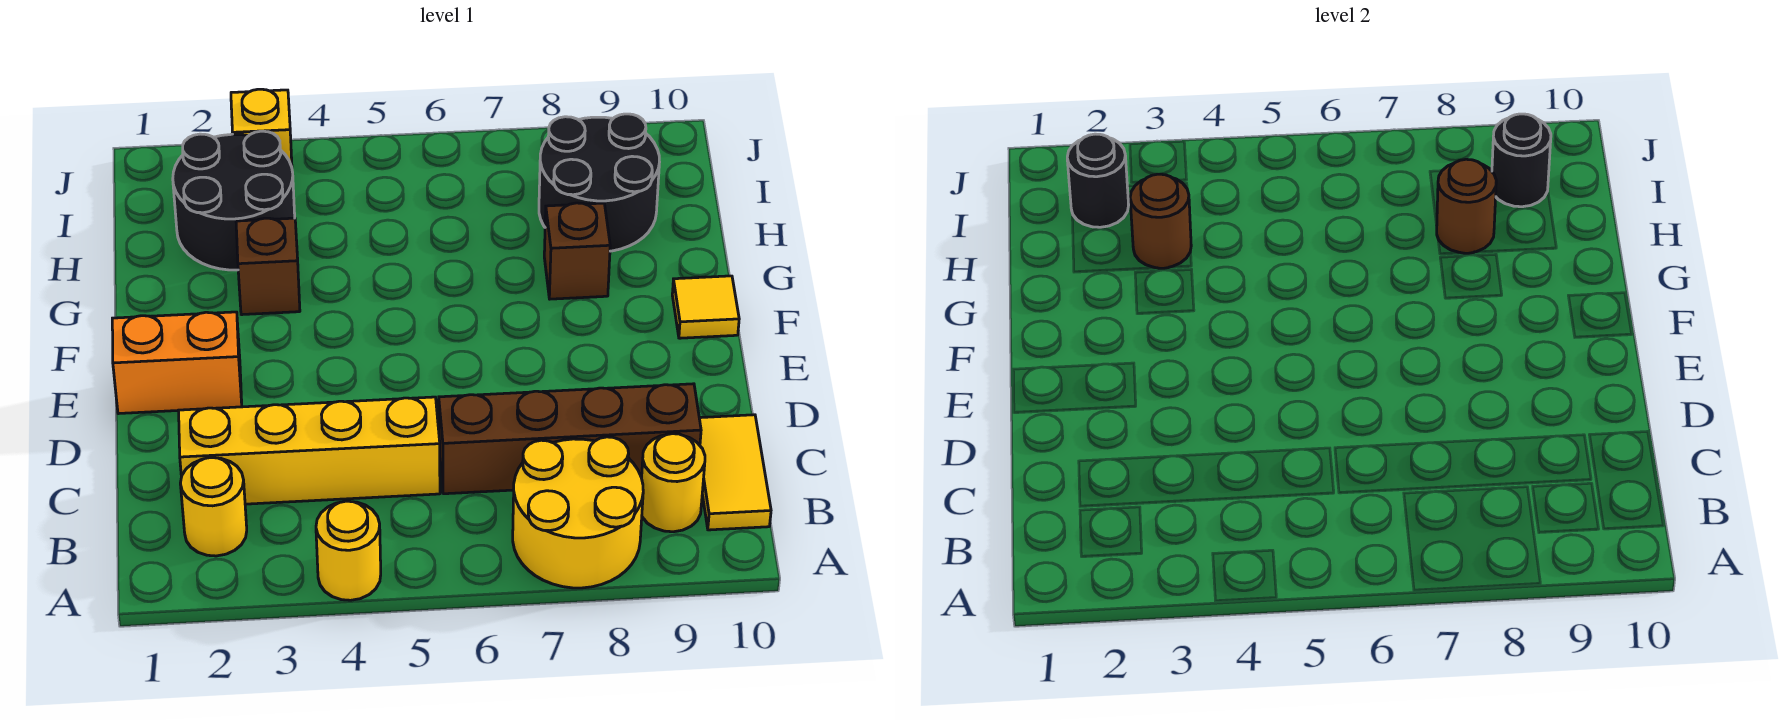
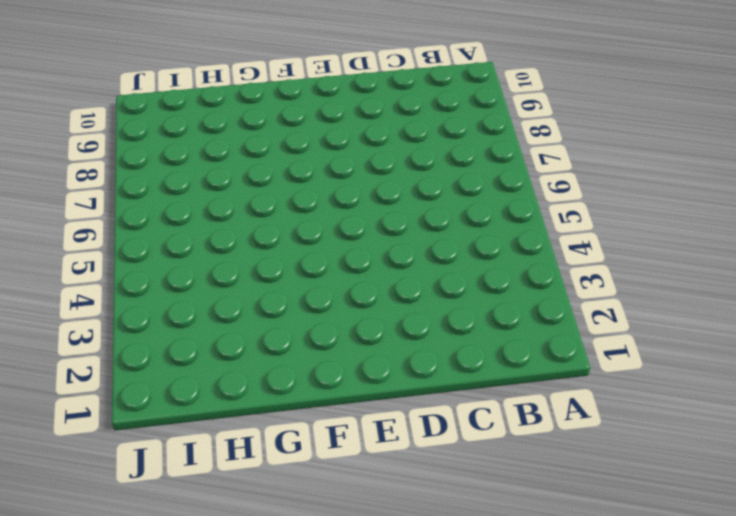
none -> yellow 1x1 round brick [316,501,381,600]
none -> yellow 2x2 round brick [513,437,643,588]
none -> yellow 1x1 round brick [180,458,247,556]

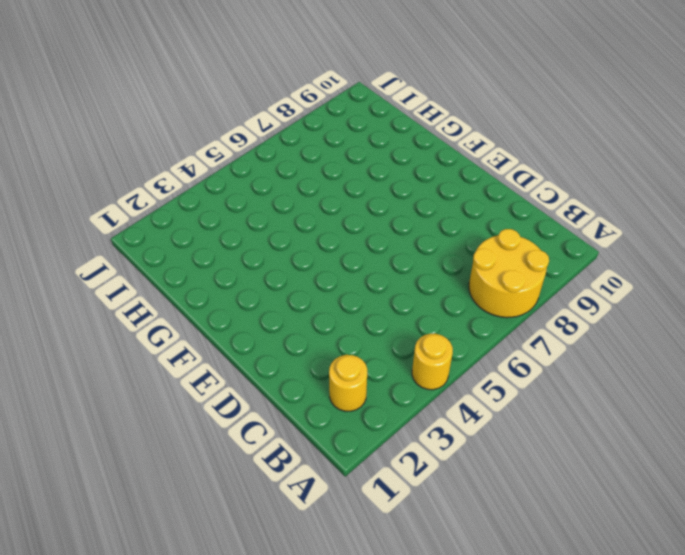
none -> yellow 1x1 round brick [642,434,705,532]
none -> yellow 1x2 tile [699,415,771,530]
none -> yellow 1x4 brick [179,397,440,504]

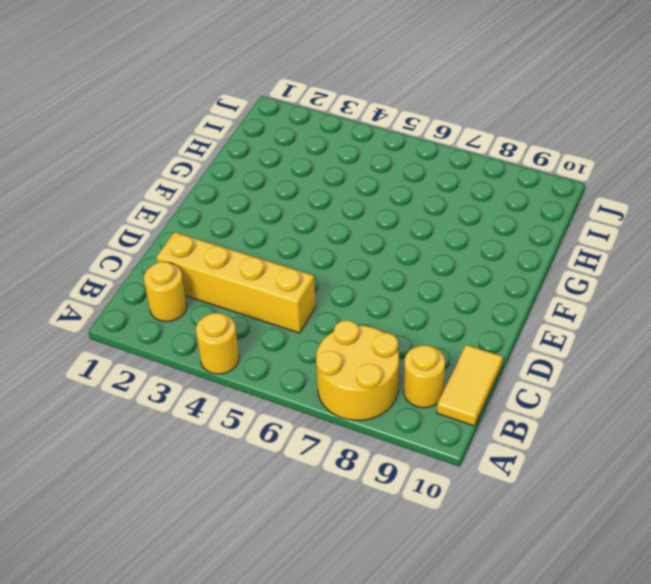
none -> brown 1x4 brick [439,384,701,494]
none -> orange 1x2 brick [112,312,242,414]
none -> yellow 1x1 tile [672,276,739,338]

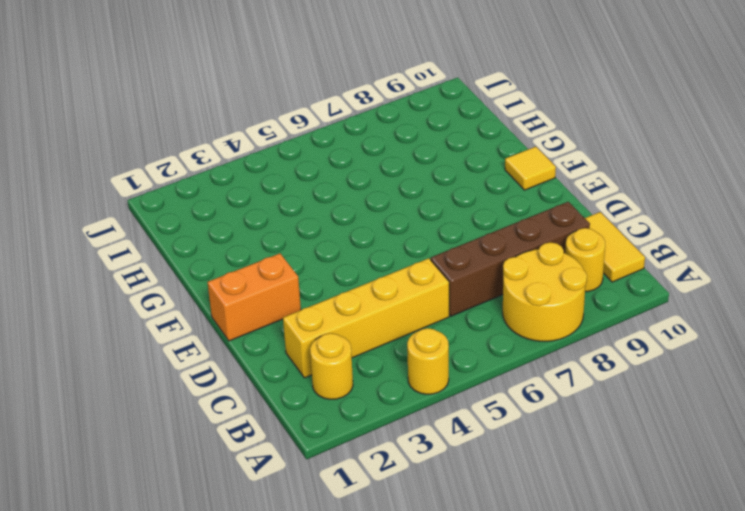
none -> brown 1x1 brick [236,218,300,315]
none -> brown 1x1 brick [544,203,610,299]
none -> black 2x2 round brick [173,131,295,270]

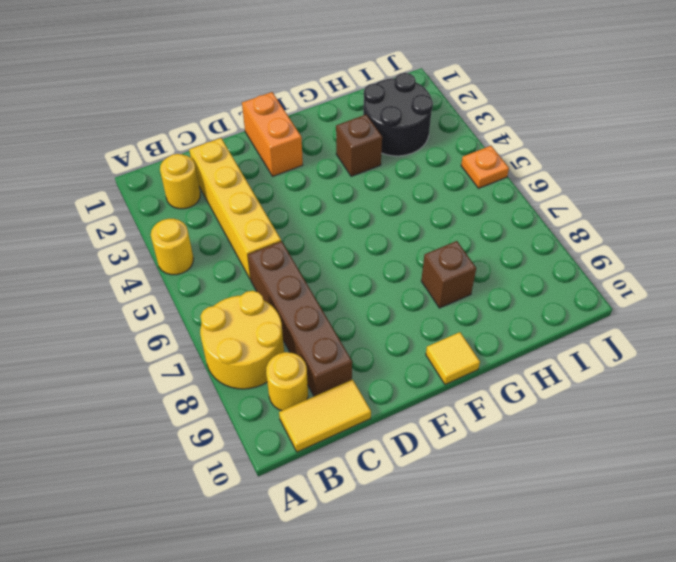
orange 1x1 plate [461,146,509,188] -> none
none -> black 2x2 round brick [539,114,659,251]
none -> yellow 1x1 brick [231,89,292,167]
none -> brown 1x1 round brick [1130,174,1191,268]

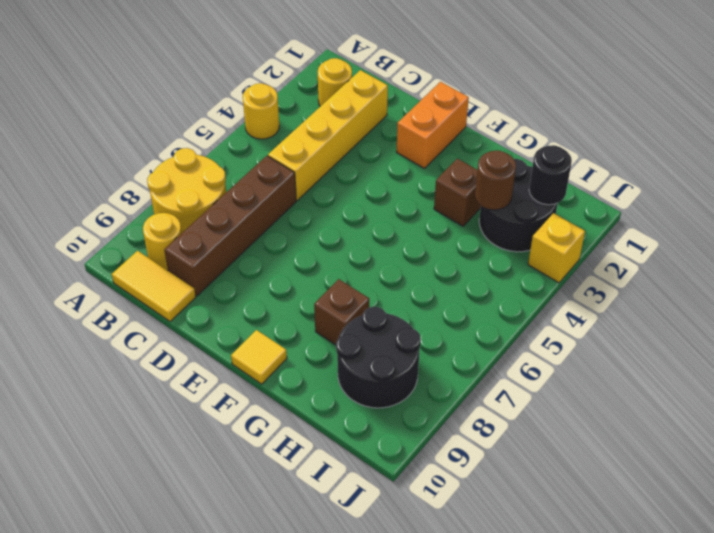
none -> brown 1x1 round brick [1437,159,1496,253]
none -> black 1x1 round brick [1492,114,1551,207]

